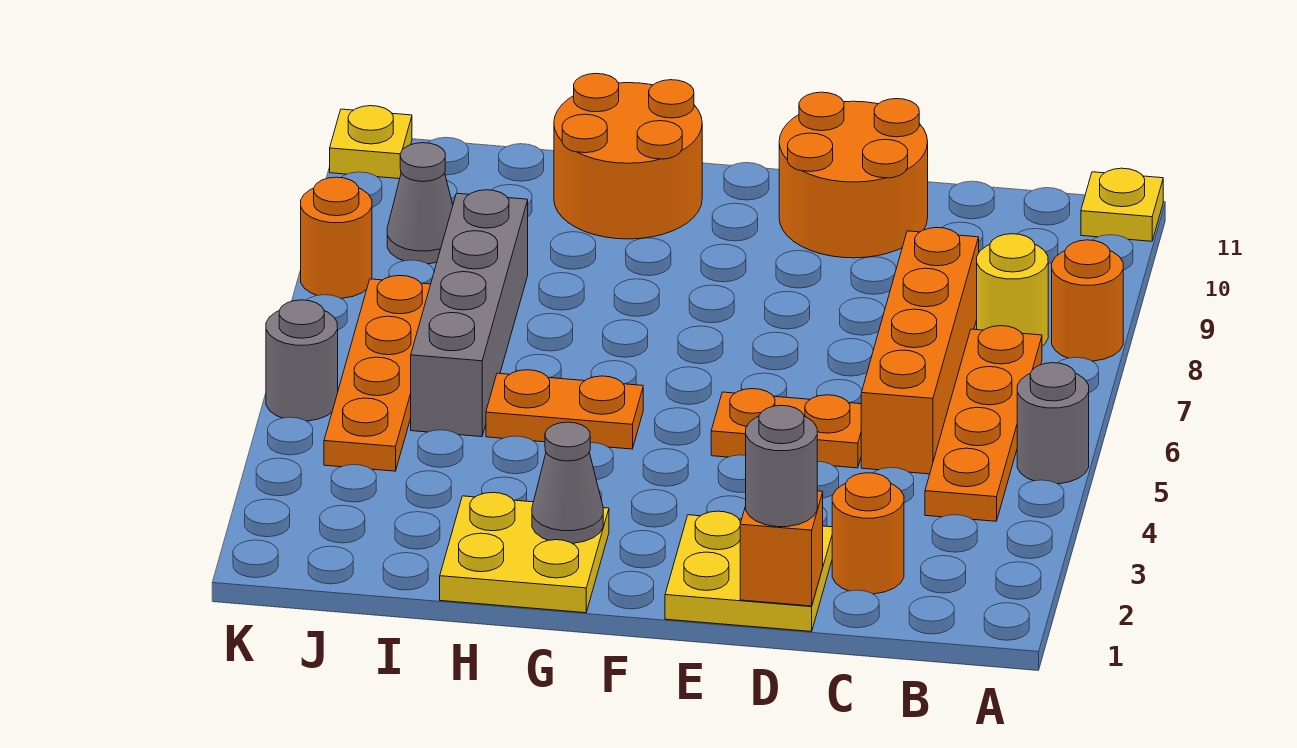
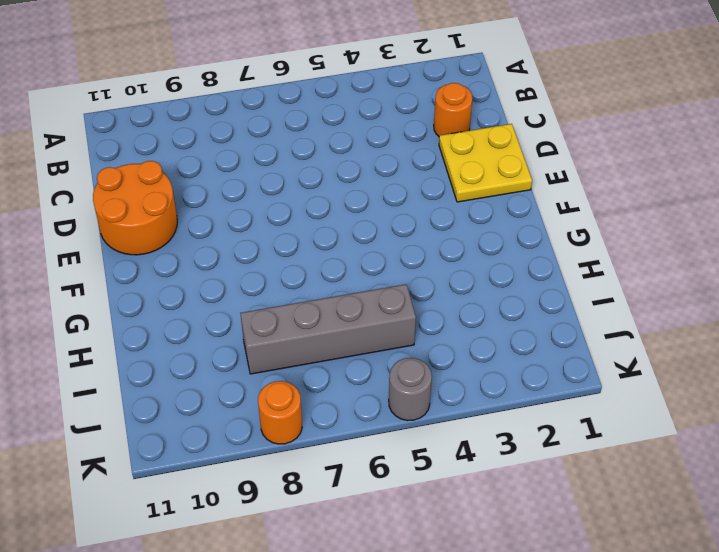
none -> grey 1x1 round brick [1017,363,1089,484]
none -> orange 1x1 round brick [1052,240,1123,361]
none -> yellow 1x1 plate [1081,168,1163,241]

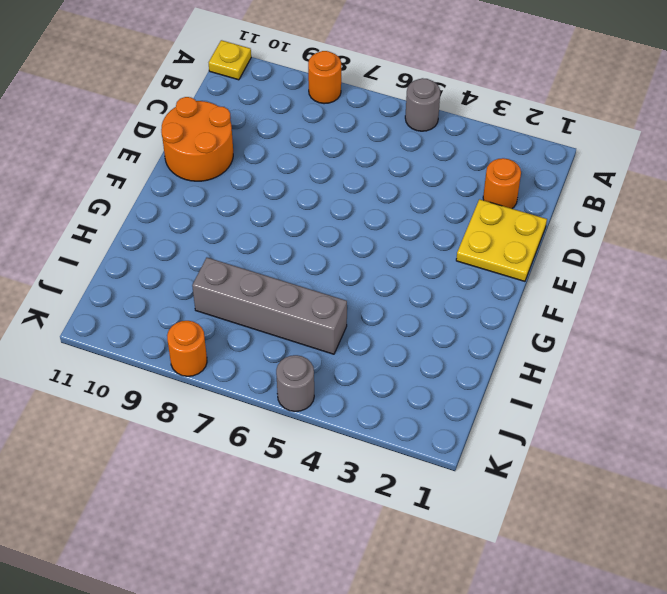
none -> orange 1x4 plate [925,326,1042,521]
none -> yellow 1x1 round brick [977,234,1048,346]
none -> orange 1x4 brick [861,228,979,474]

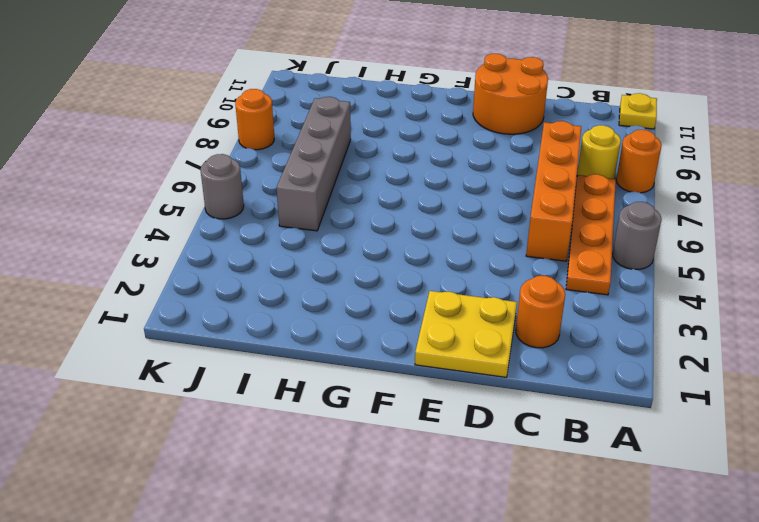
none -> orange 1x2 plate [711,389,861,468]
none -> yellow 2x2 plate [440,493,609,613]
none -> orange 1x2 plate [486,370,643,449]

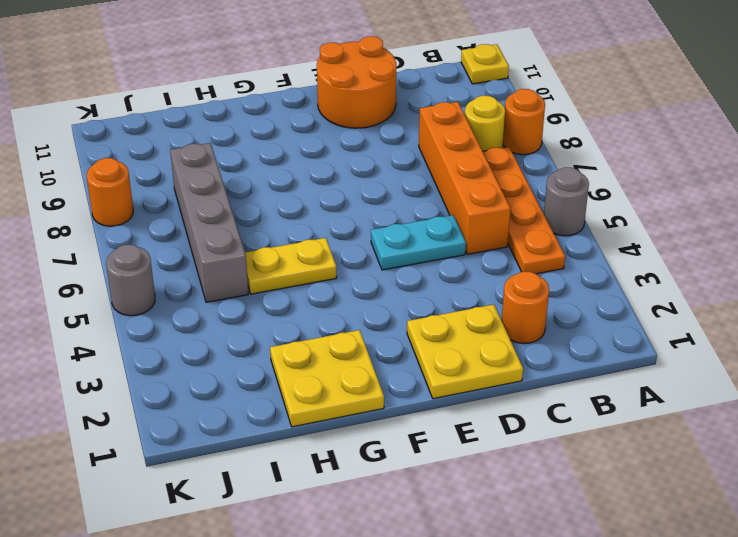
cyan 1x2 plate [371,215,466,270] -> orange 1x2 plate [711,389,861,468]
yellow 1x2 plate [245,238,337,294] -> orange 1x2 plate [486,370,643,449]
none -> orange 2x2 round brick [554,73,702,239]
none -> orange 1x4 plate [324,276,431,471]
none -> grey 1x1 cone [387,143,453,264]

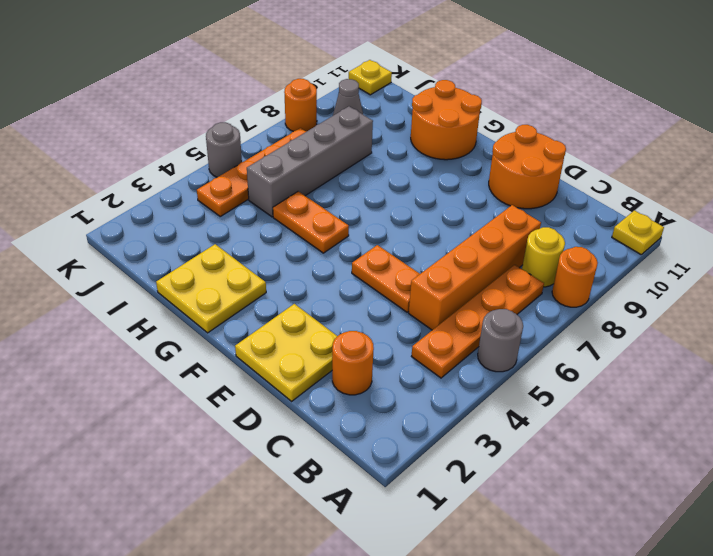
none -> orange 1x1 brick [740,491,823,606]
none -> grey 1x1 cone [532,422,603,543]
none -> grey 1x1 round brick [746,405,817,527]

